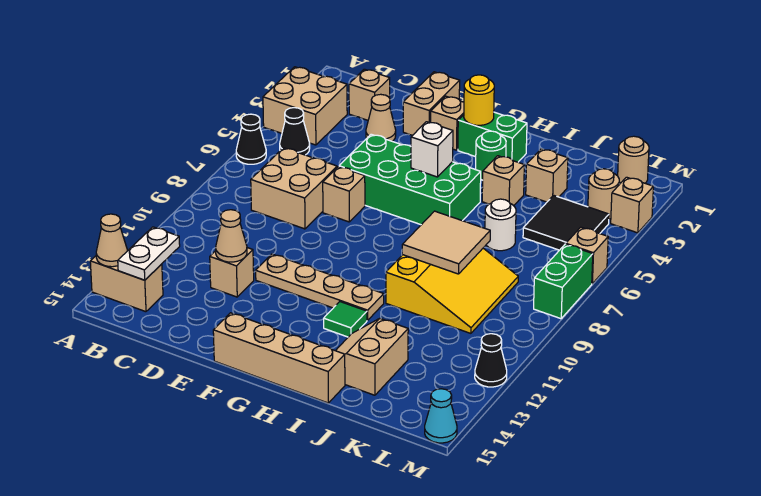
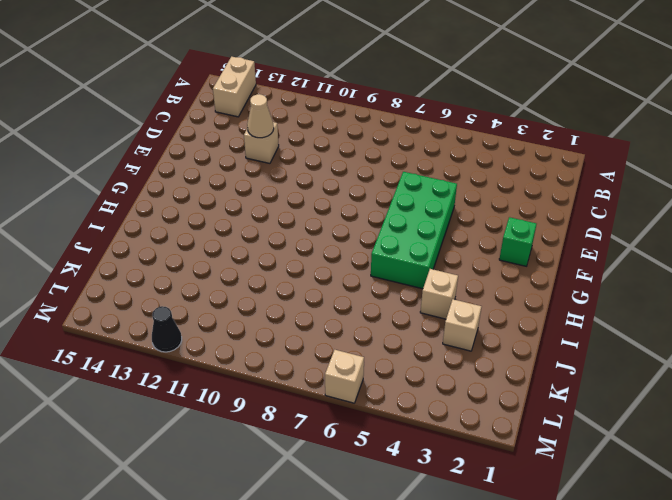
green 1x1 brick [499,217,536,266] -> tan 1x1 brick [431,96,464,150]
none -> tan 2x2 brick [263,67,347,145]
none -> black 1x1 cone [236,114,266,164]
none -> black 1x1 cone [280,108,310,155]
none -> tan 1x1 brick [349,69,390,120]

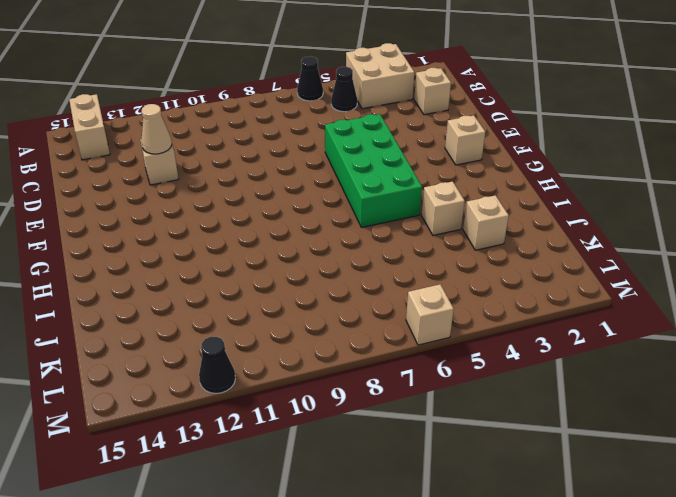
none -> tan 2x2 brick [251,148,337,229]
none -> tan 1x1 cone [366,94,396,141]
none -> tan 1x2 brick [403,72,460,135]
none -> tan 1x1 brick [323,167,365,222]

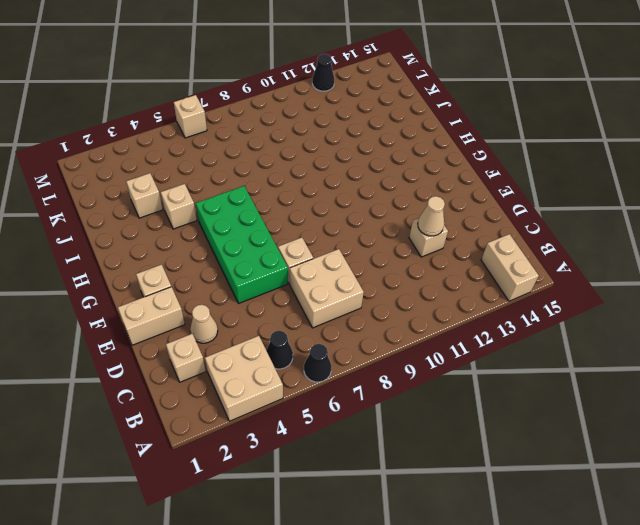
none -> tan 1x4 plate [256,254,384,320]
none -> tan 1x4 brick [213,313,345,403]
none -> green 1x2 brick [458,112,527,162]
none -> green 1x1 round brick [476,131,506,180]

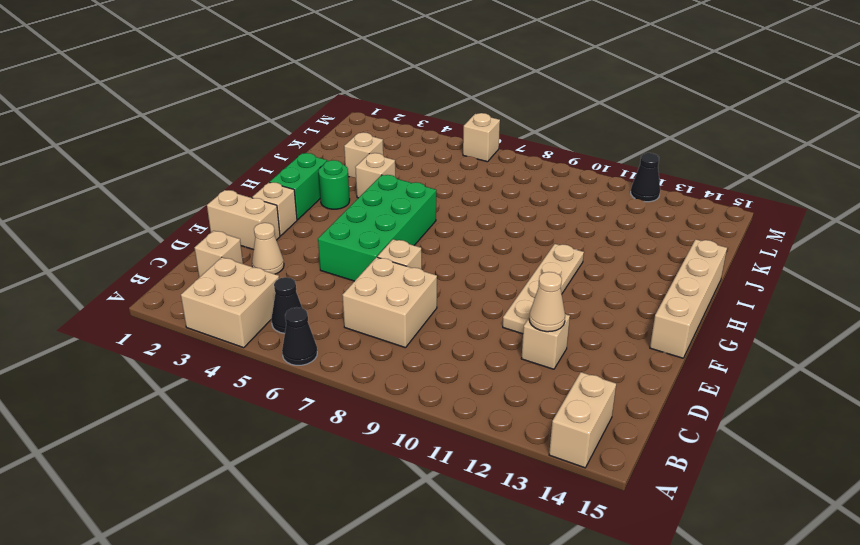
none -> green 1x1 tile [324,302,367,337]
none -> yellow 3x3 slope [386,248,518,333]
none -> tan 2x2 slope [336,318,408,395]
none -> white 1x1 round brick [485,199,516,251]

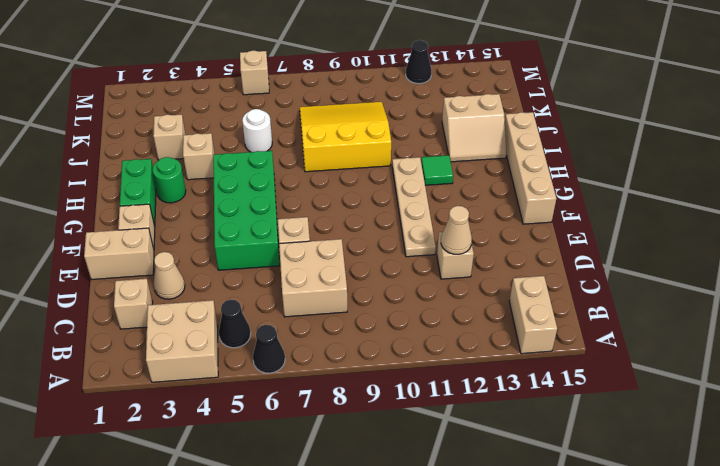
none -> black 2x2 tile [523,195,609,250]
none -> tan 1x1 round brick [618,136,649,183]
none -> tan 1x1 round brick [588,169,619,219]
none -> tan 1x1 brick [611,177,653,233]

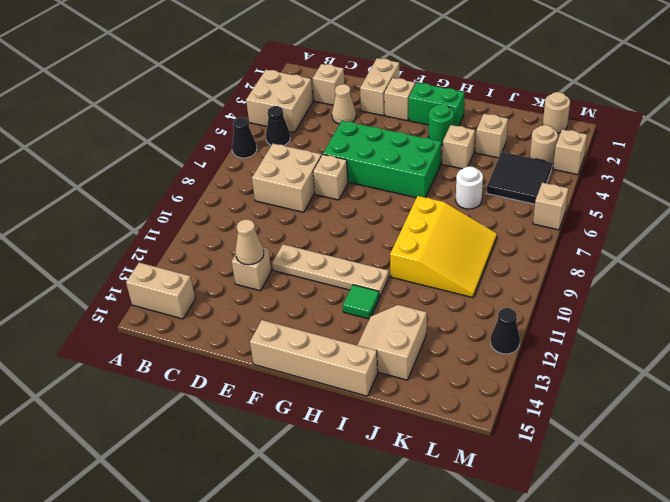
none -> green 1x2 brick [534,244,593,319]
none -> cyan 1x1 cone [425,389,457,443]
none -> tan 1x1 cone [96,214,128,267]
none -> white 1x2 plate [118,227,180,280]

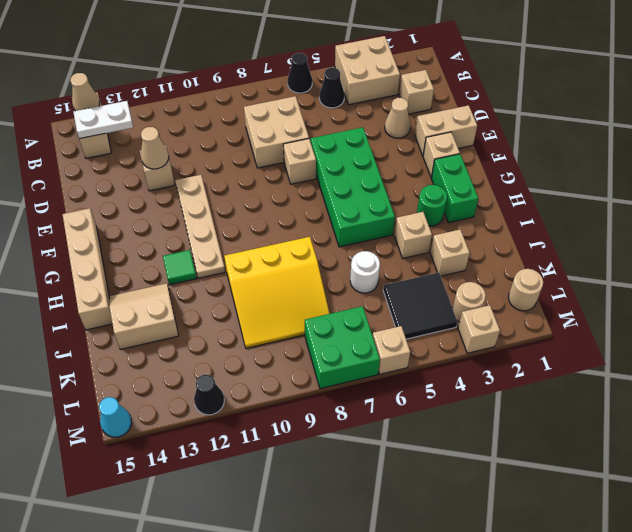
green 2x2 brick [305,306,380,389] -> green 1x2 brick [534,244,593,319]
none -> yellow 1x1 round brick [464,75,494,125]
none -> white 1x1 brick [411,122,453,177]
none -> tan 2x2 tile [402,211,490,274]

